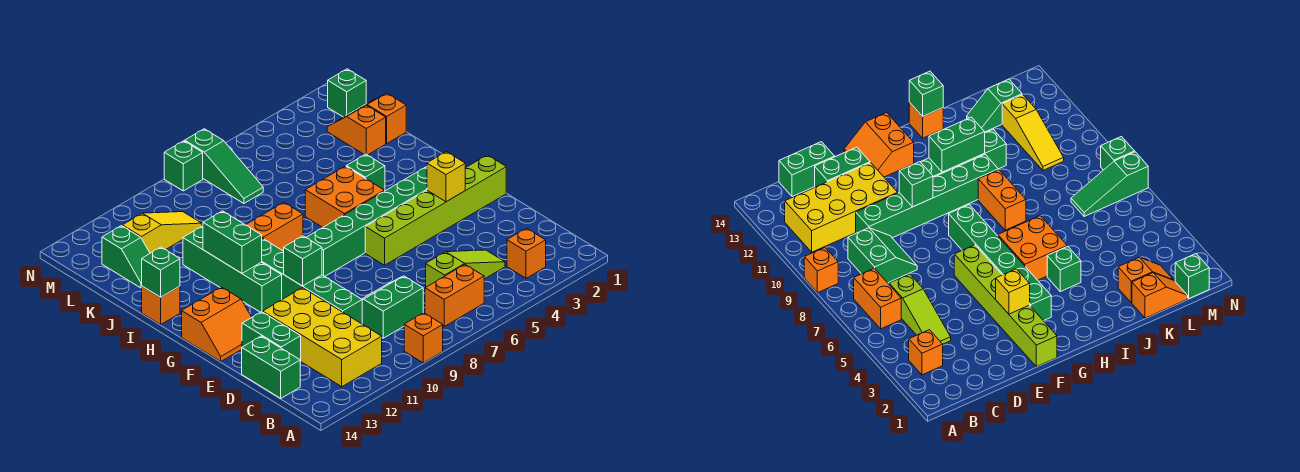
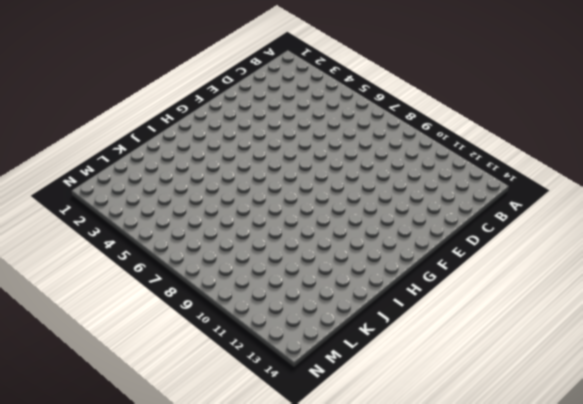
none -> orange 1x1 brick [404,313,443,363]
none -> orange 1x1 brick [507,228,546,278]
none -> orange 1x2 brick [425,265,484,326]

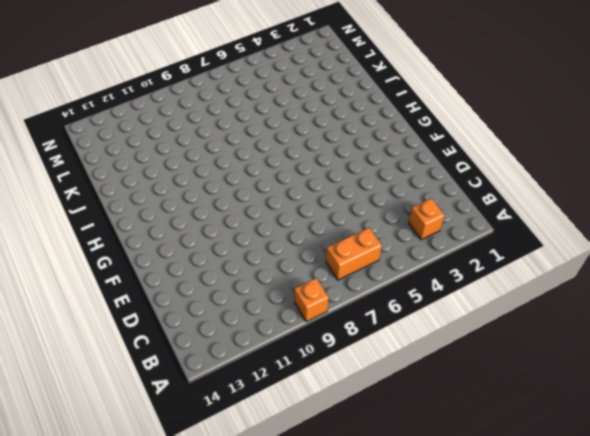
none -> yellow 2x4 brick [263,288,382,387]
none -> lime 1x3 slope [426,250,505,287]
none -> green 2x2 slope [362,276,423,338]

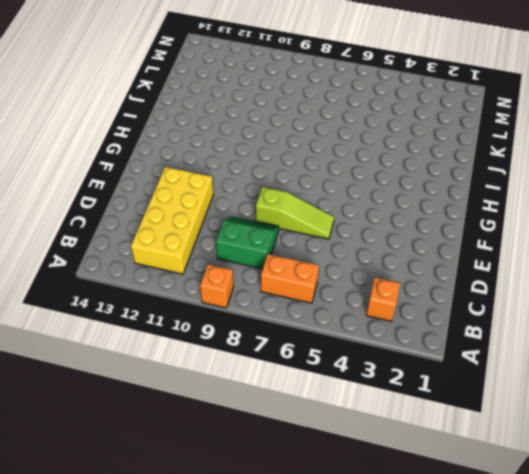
lime 1x3 slope [256,187,334,239] -> lime 1x3 slope moved to [426,250,505,287]
none -> green 1x2 brick [242,336,300,398]
none -> green 1x6 brick [262,238,362,324]
none -> green 1x2 brick [242,312,301,363]

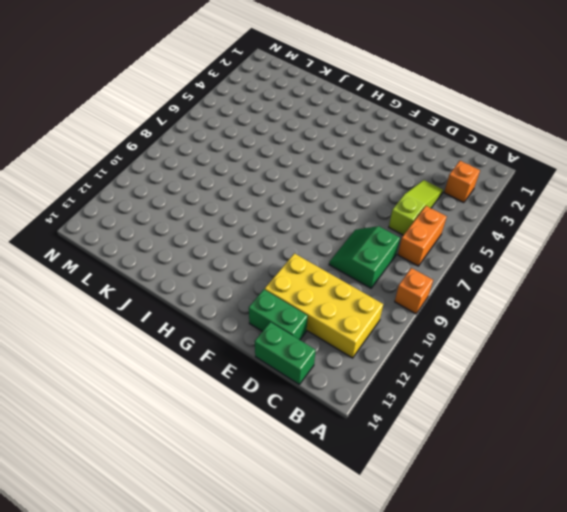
none -> green 1x6 brick [262,238,362,324]
none -> lime 1x6 brick [365,155,506,265]
none -> orange 2x2 slope [182,287,252,361]

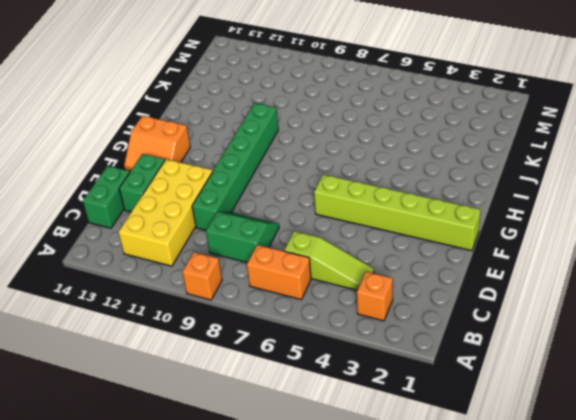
none -> green 1x6 brick [306,167,427,276]
none -> green 1x4 brick [183,226,282,312]
none -> orange 2x2 brick [305,166,384,228]

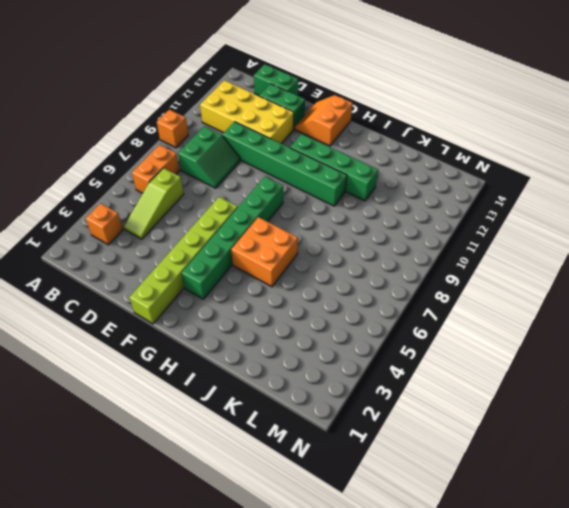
none -> green 1x1 brick [346,154,385,191]
none -> orange 1x2 brick [246,203,303,251]
none -> orange 1x1 brick [142,286,180,325]

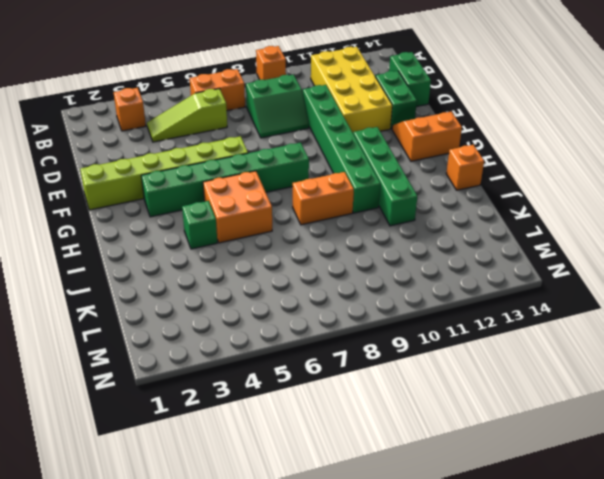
none -> orange 1x2 slope [353,93,406,143]
none -> orange 1x2 slope [327,105,386,155]
none -> green 1x2 slope [102,226,150,288]

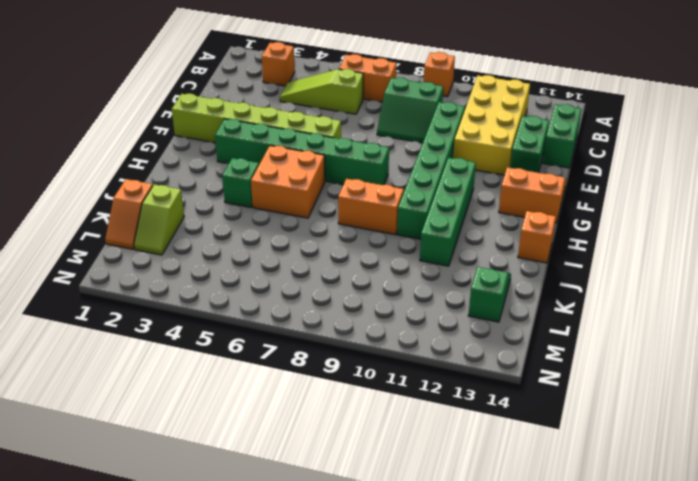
lime 1x2 slope [134,184,184,255] -> orange 1x2 slope [327,105,386,155]
none -> green 1x3 slope [185,129,263,203]
none -> yellow 1x3 slope [122,212,202,253]
none -> green 1x1 brick [328,69,366,117]

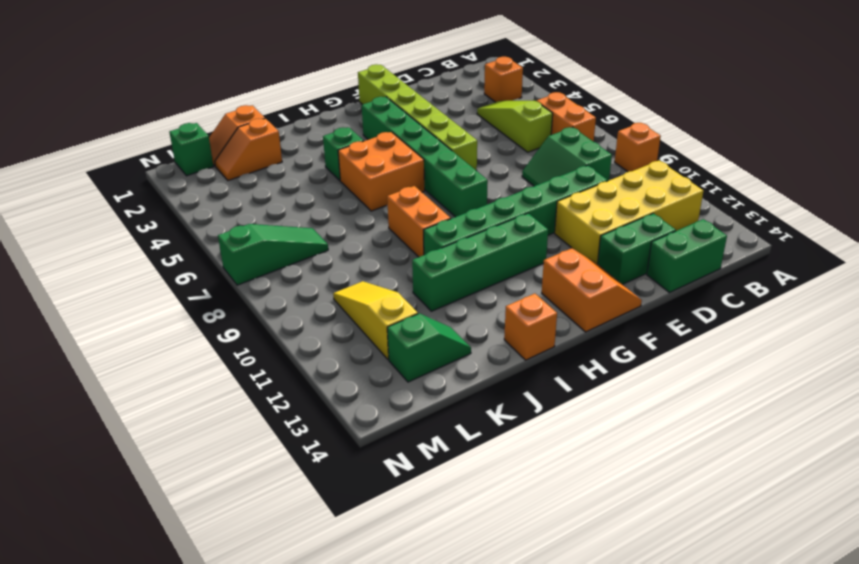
none -> green 1x1 brick [164,141,203,191]
none -> yellow 1x1 brick [427,152,465,202]
none -> green 1x1 brick [284,236,322,286]

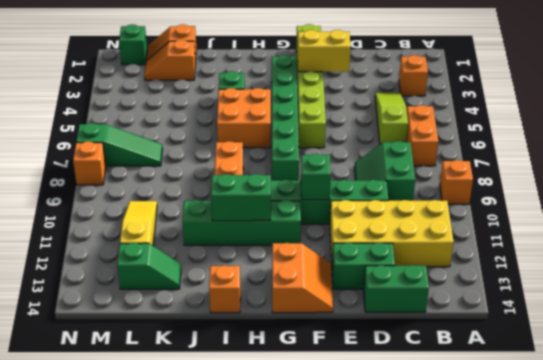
yellow 1x2 brick [298,30,351,72] -> yellow 1x1 brick [427,152,465,202]
orange 1x1 brick [73,141,106,185] -> green 1x1 brick [164,141,203,191]
none -> green 1x1 brick [142,247,180,297]

